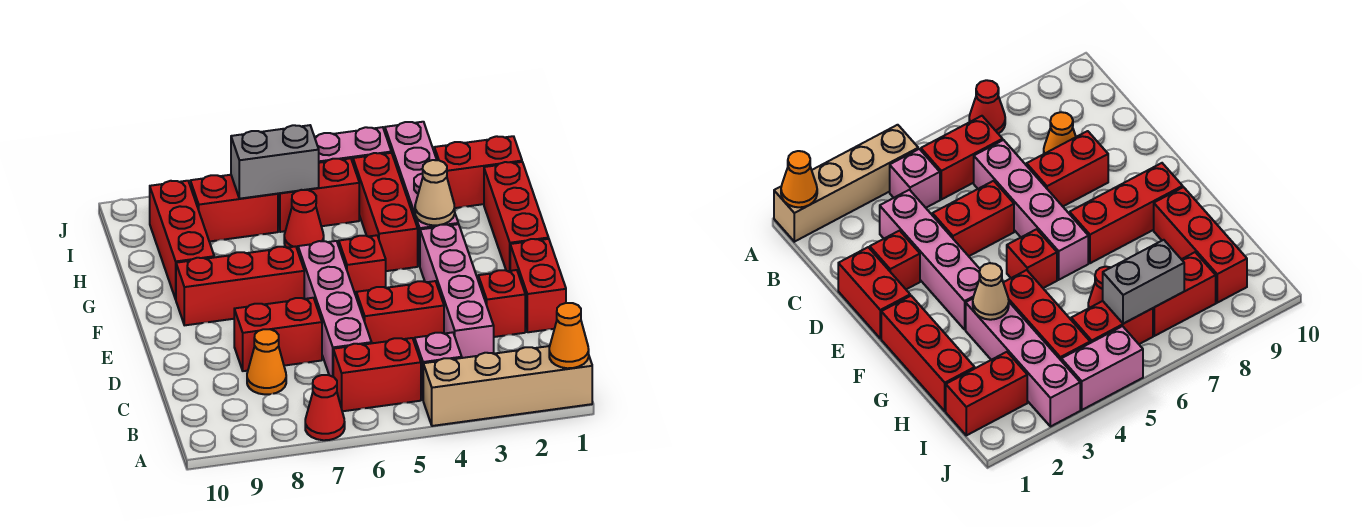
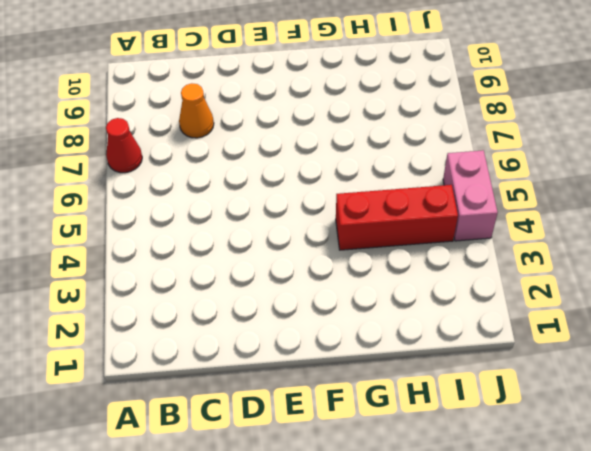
none -> tan 1x4 brick [423,346,592,426]
none -> pink 1x1 brick [415,332,462,399]
none -> red 1x2 brick [333,338,421,411]

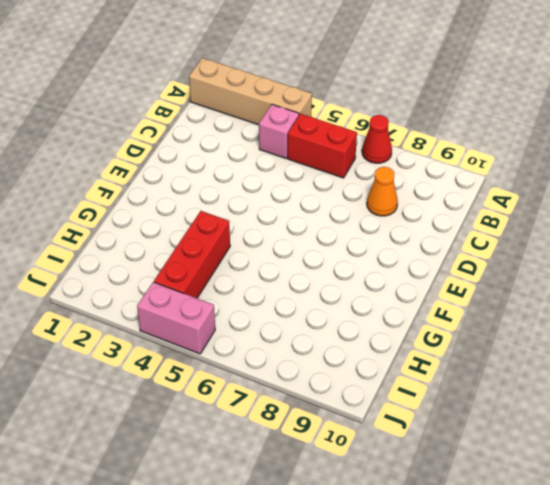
none -> pink 1x4 brick [420,224,494,358]
none -> pink 1x4 brick [298,241,372,377]
none -> red 1x2 brick [510,239,566,332]

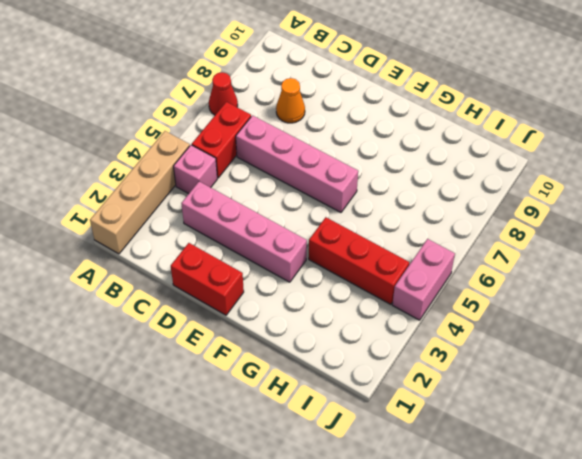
none -> red 1x1 brick [478,270,525,337]
none -> red 1x2 brick [356,281,444,343]
none -> red 1x2 brick [234,298,322,371]

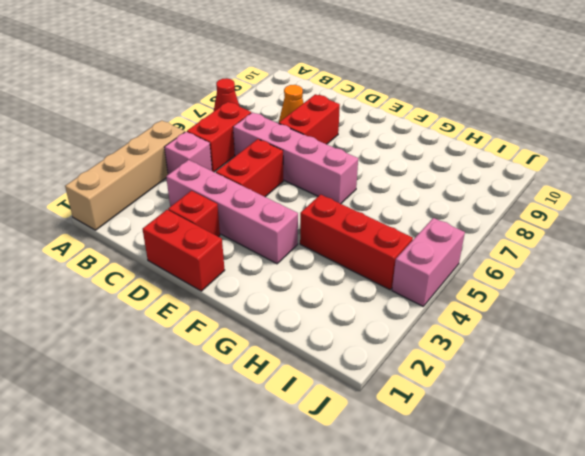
none -> red 1x3 brick [484,162,549,271]
none -> red 1x1 brick [339,235,386,295]
none -> red 1x3 brick [176,246,304,325]

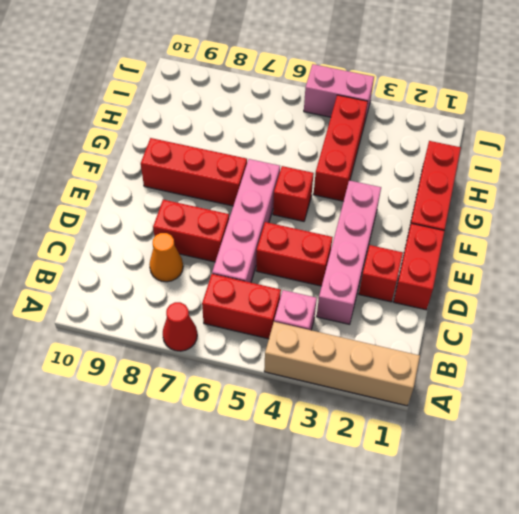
none -> pink 1x4 brick [385,122,458,266]
none -> red 1x3 brick [150,181,214,299]
none -> red 1x1 cone [284,190,324,250]

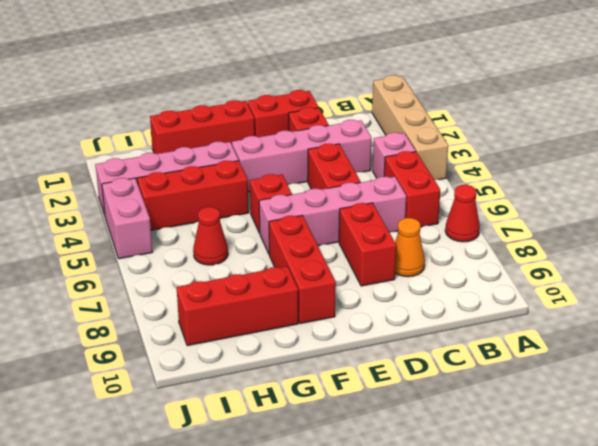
none -> red 1x2 brick [434,136,522,208]
none -> red 1x2 brick [278,158,359,232]
none -> red 1x2 brick [190,175,278,242]

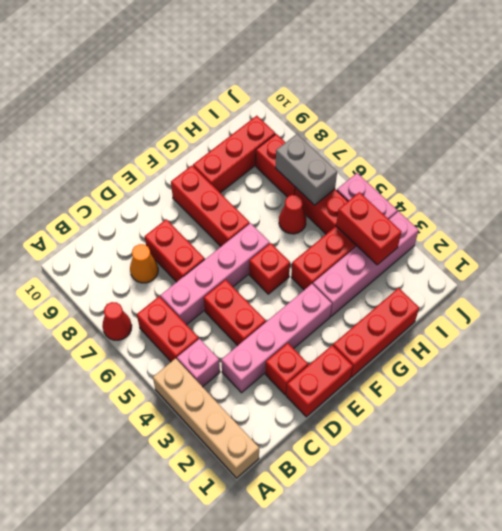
red 1x2 brick [336,192,402,265] -> red 1x2 brick moved to [434,136,522,208]
none -> orange 1x1 cone [549,303,589,368]
none -> tan 1x1 cone [415,160,455,225]

